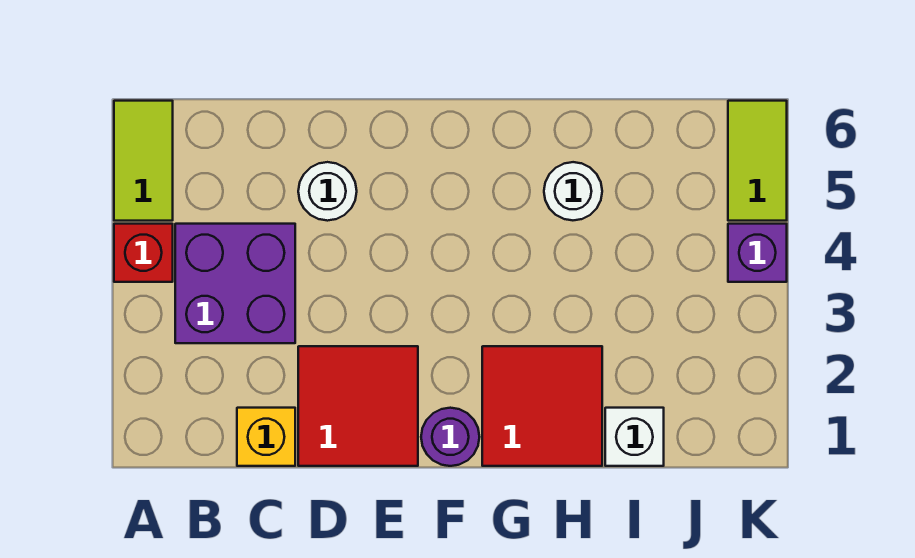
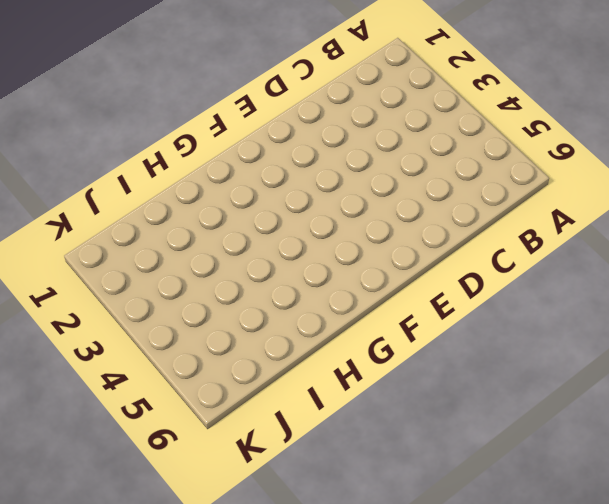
none -> red 1x1 brick [114,224,173,282]
none -> lime 1x2 tile [114,101,173,221]
none -> purple 2x2 brick [175,224,295,343]

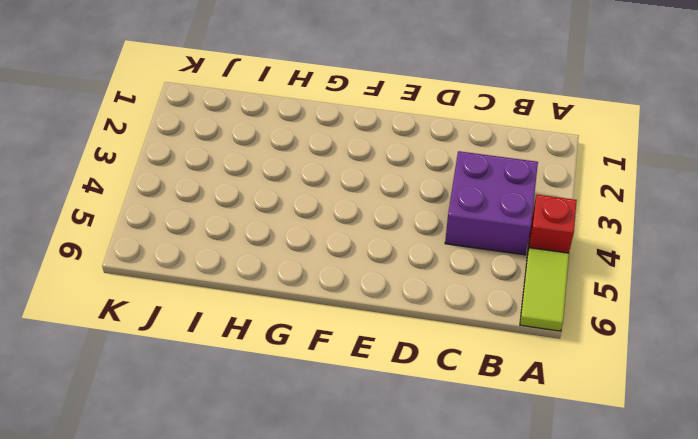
none -> yellow 1x1 brick [237,408,295,466]
none -> red 2x2 tile [298,346,418,466]
none -> white 1x1 round brick [298,162,357,221]

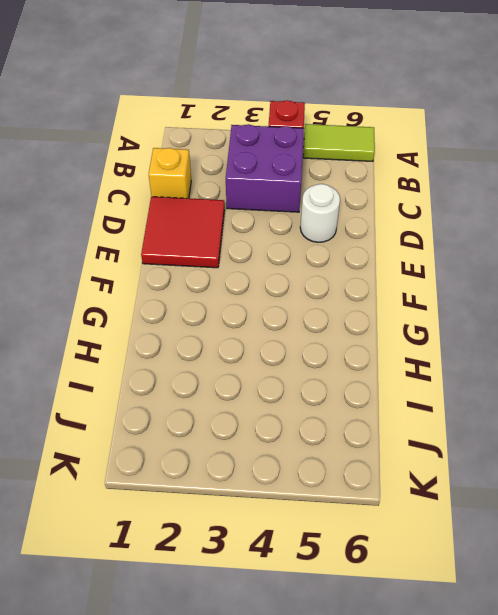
none -> purple 1x1 round brick [421,408,479,466]
none -> red 2x2 tile [482,346,602,466]
none -> white 1x1 round brick [544,162,602,220]

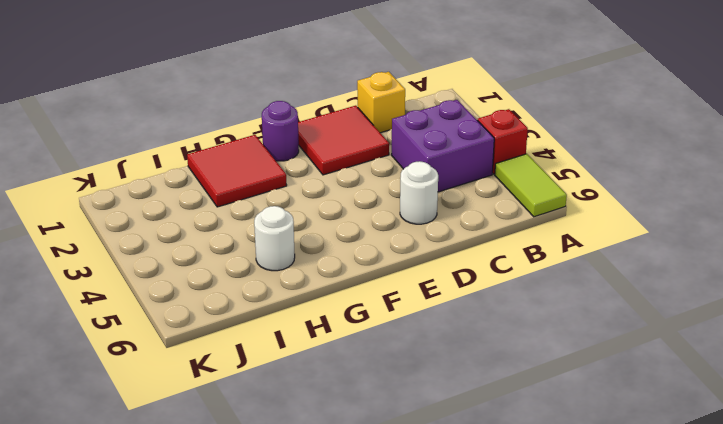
none -> white 1x1 brick [605,408,664,466]
none -> purple 1x1 brick [728,224,787,282]
none -> lime 1x2 tile [728,101,787,221]

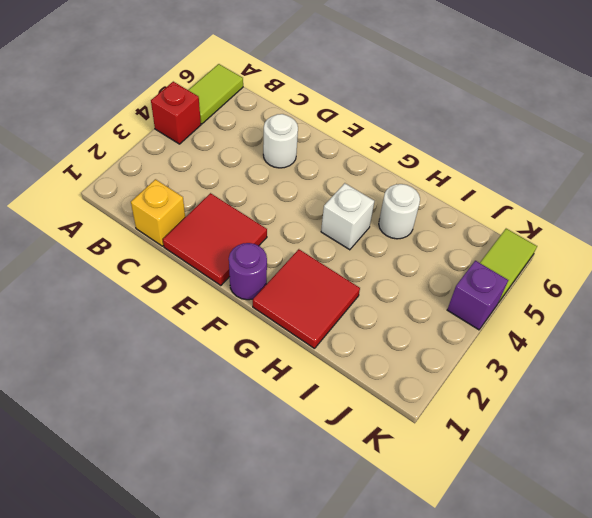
white 1x1 brick [321,183,374,250] -> white 1x1 brick moved to [605,408,664,466]
none -> purple 2x2 brick [175,224,295,343]

